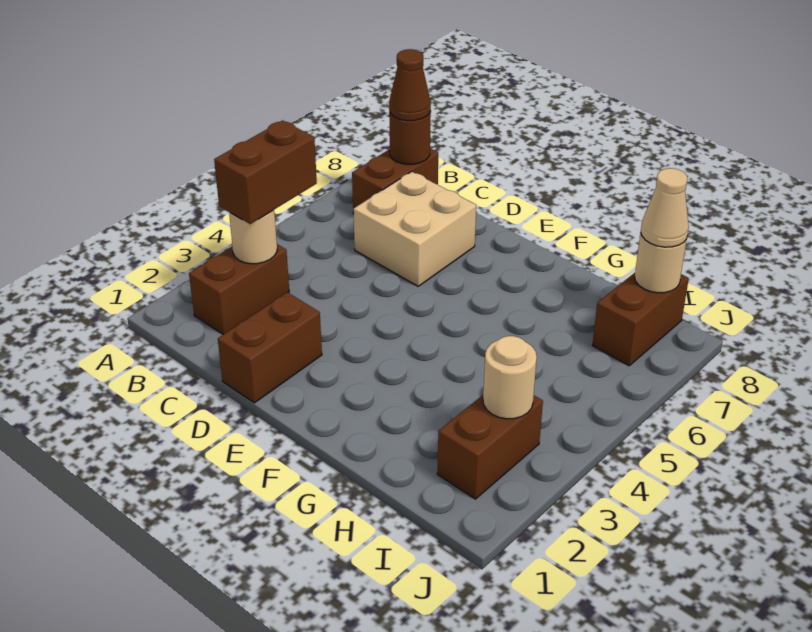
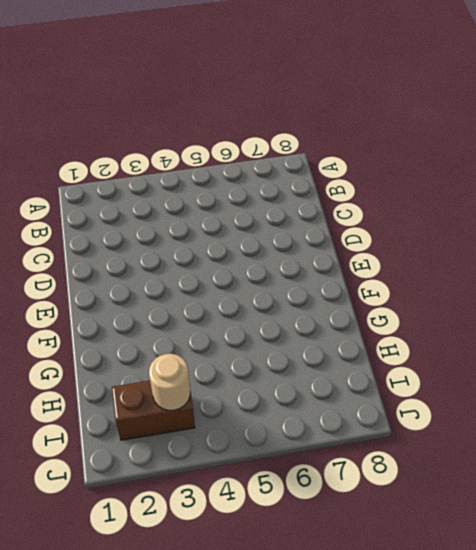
none -> brown 1x2 brick [189,244,289,334]
none -> brown 1x2 brick [352,149,438,214]
none -> tan 2x2 brick [354,172,476,286]

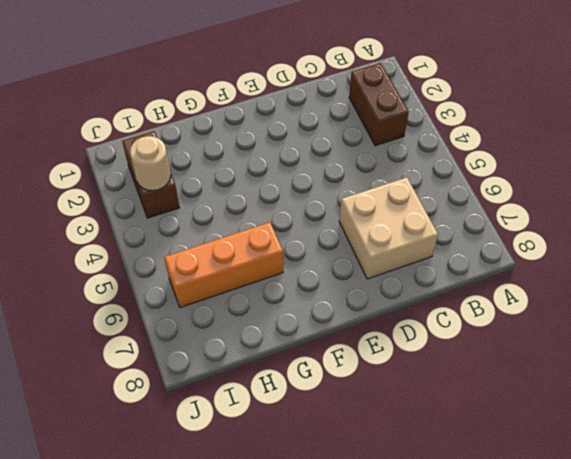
orange 1x3 brick [164,222,283,308] -> none
none -> brown 1x2 brick [352,149,438,214]
none -> brown 1x2 brick [218,292,322,403]
none -> brown 1x2 brick [593,273,689,366]

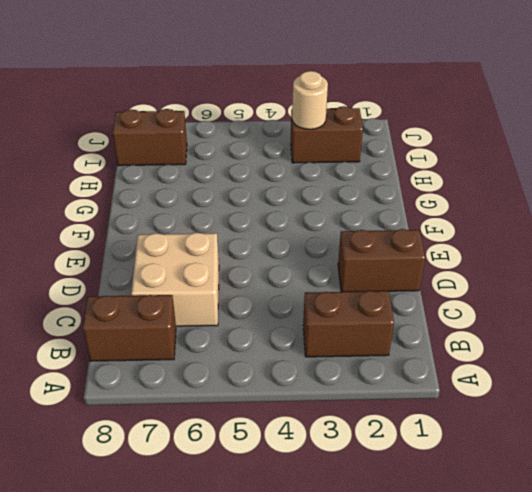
none -> tan 1x1 round brick [229,210,277,264]
none -> brown 1x1 round brick [389,110,431,164]
none -> tan 1x1 round brick [635,233,687,293]

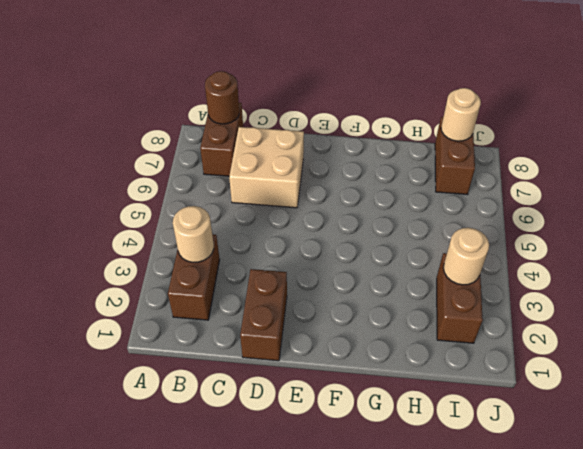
none -> brown 1x2 brick [214,120,317,224]
none -> brown 1x1 cone [389,49,431,121]
none -> tan 1x1 cone [641,168,689,247]

